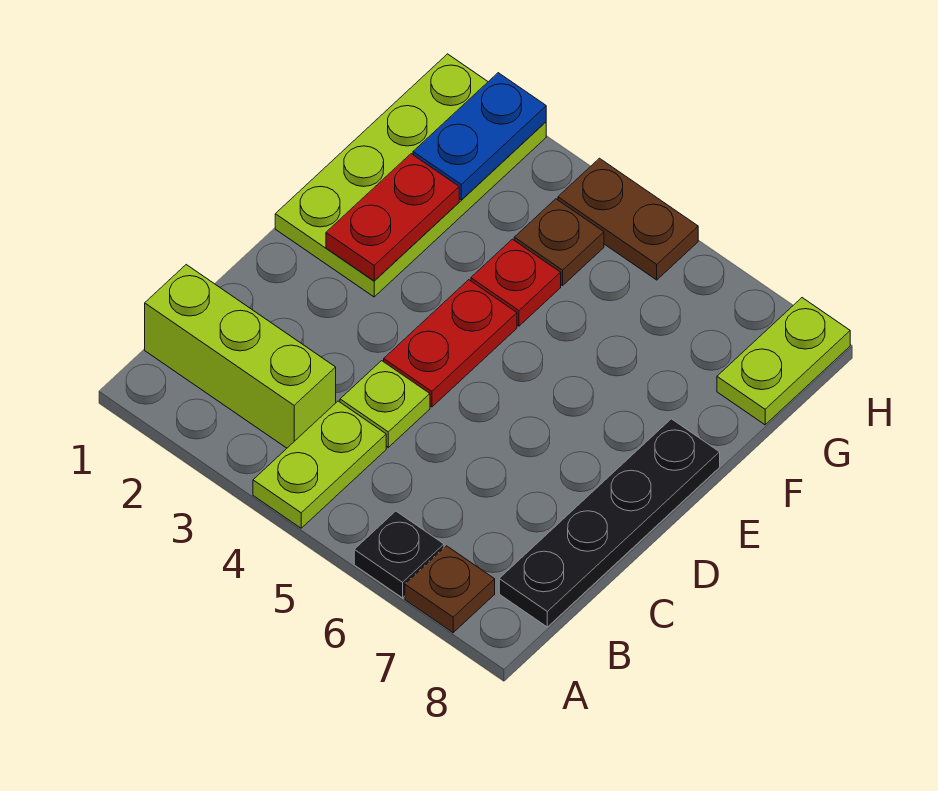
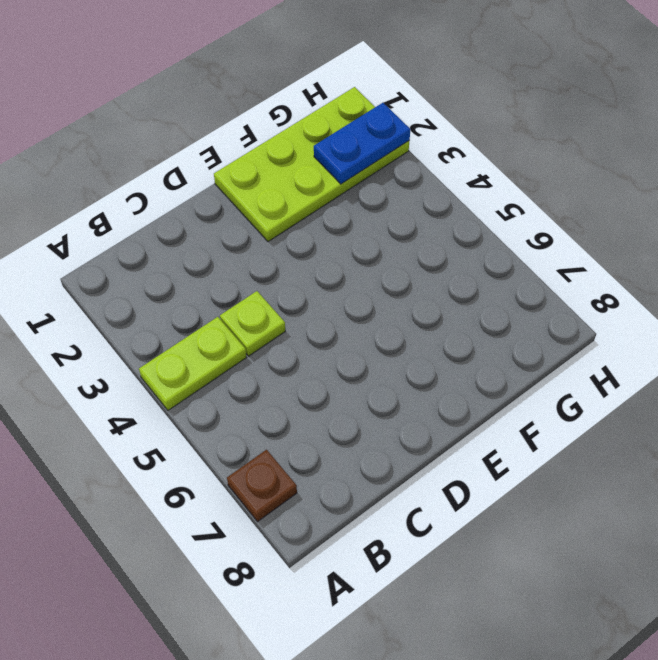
none -> black 1x1 plate [354,511,444,598]
none -> lime 1x3 brick [145,265,336,448]
none -> black 1x4 plate [499,419,720,627]

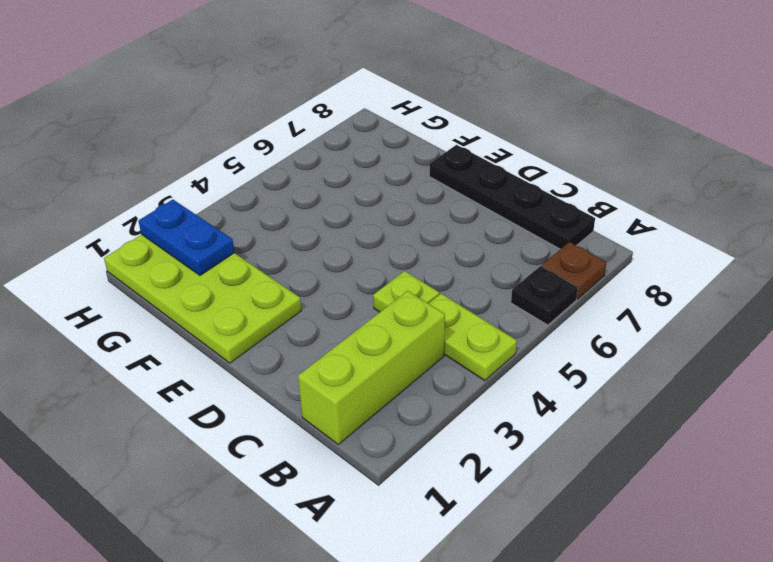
none -> red 1x2 plate [384,280,517,407]
none -> red 1x1 plate [471,239,561,326]
none -> brown 1x1 plate [514,199,604,286]

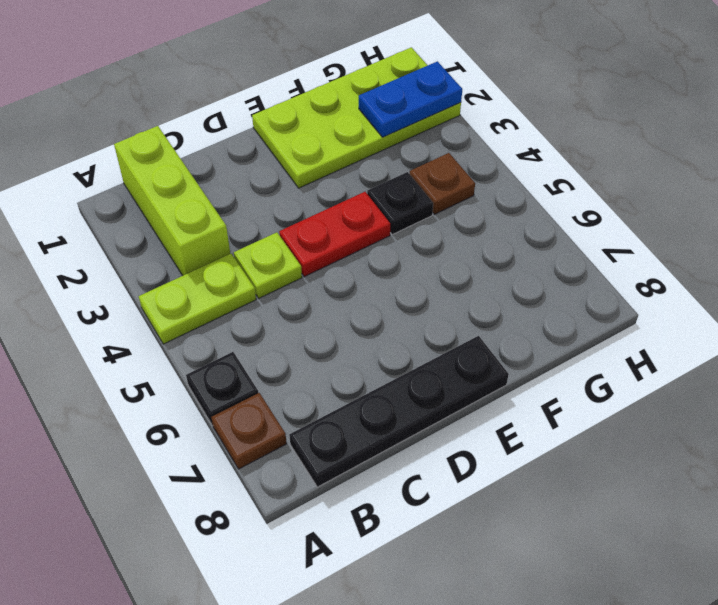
black 1x1 plate [367,172,433,235] -> red 1x1 plate [471,239,561,326]
none -> lime 1x2 plate [717,298,850,425]
none -> brown 1x2 plate [558,158,698,280]
none -> red 1x2 plate [326,154,459,281]

